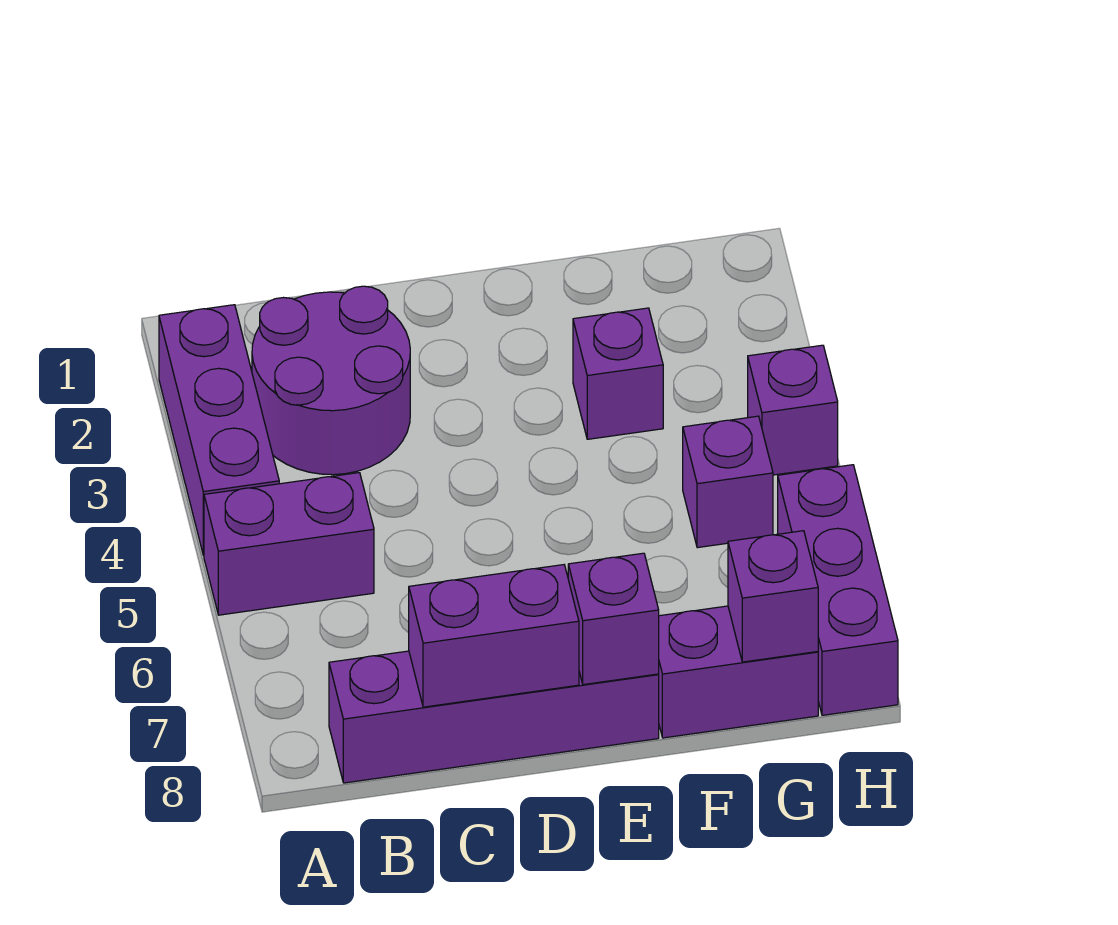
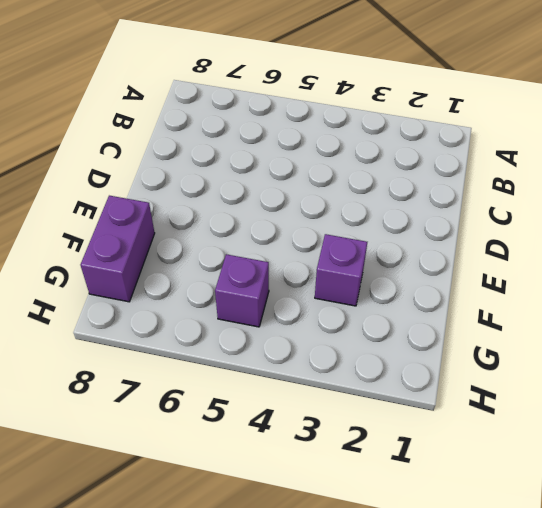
none -> purple 1x3 brick [159,305,279,555]
none -> purple 1x2 brick [204,473,374,615]
none -> purple 2x2 round brick [252,286,410,475]

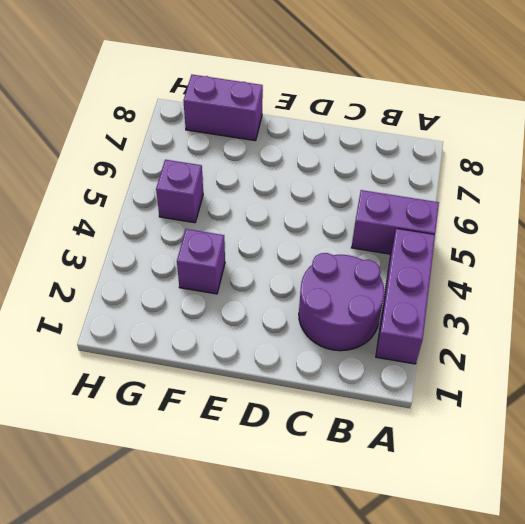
none -> purple 1x4 brick [329,651,659,783]
none -> purple 1x1 brick [748,345,838,475]
none -> purple 1x3 brick [778,465,898,715]

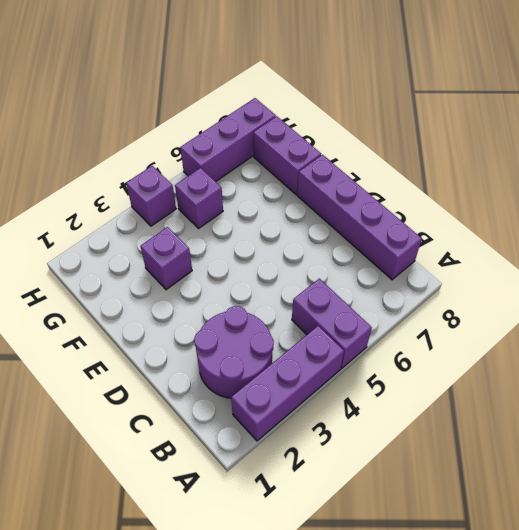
none -> purple 1x2 brick [409,565,579,707]
none -> purple 1x1 brick [568,553,659,685]
none -> purple 1x1 brick [728,531,818,662]

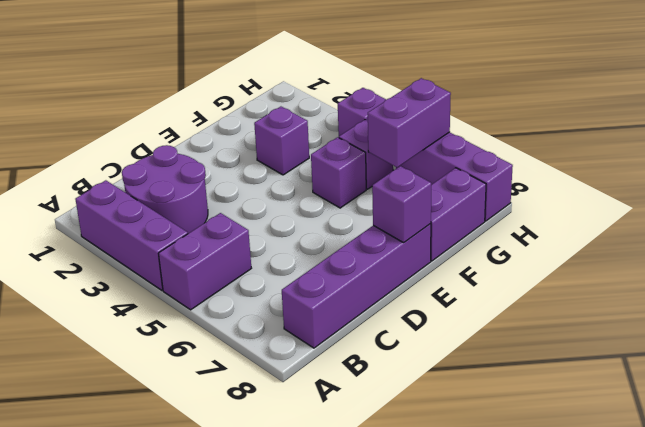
purple 1x1 brick [311,137,366,208] -> purple 1x1 brick moved to [728,531,818,662]
purple 1x2 brick [368,78,451,167] -> purple 1x2 brick moved to [409,565,579,707]

